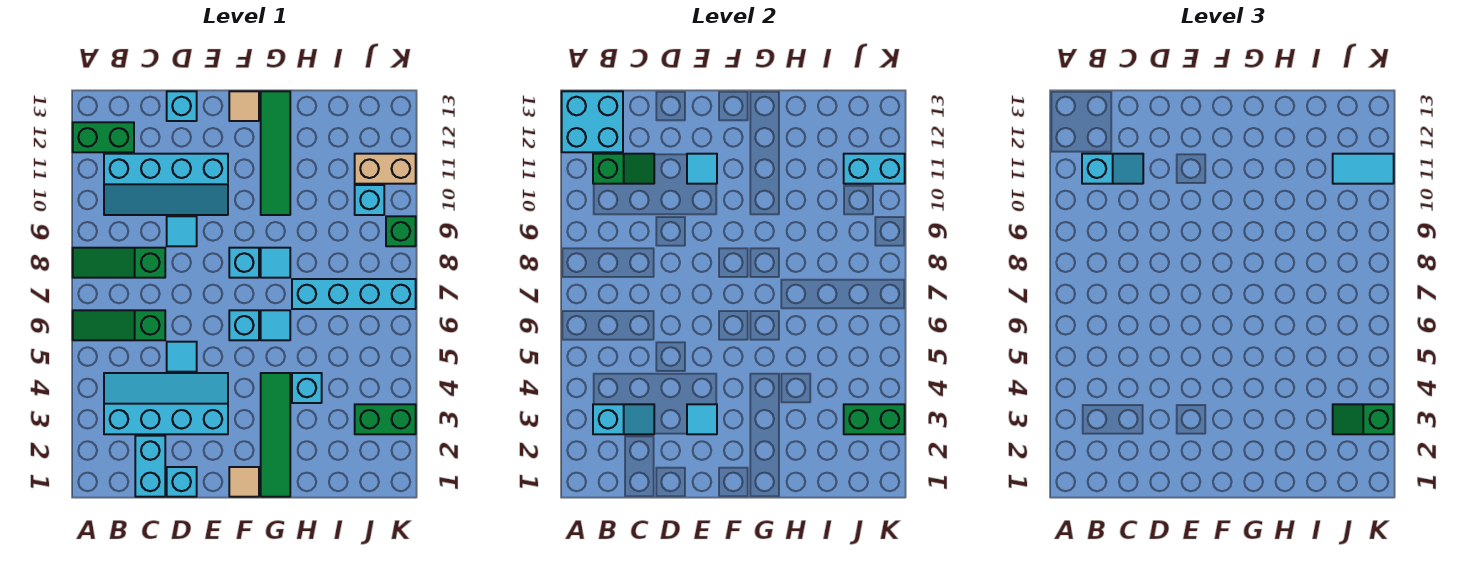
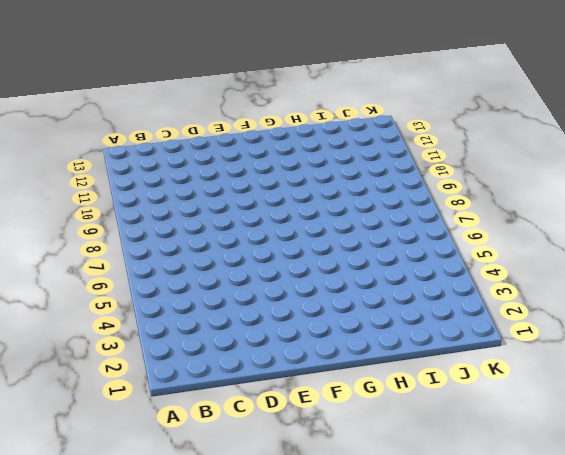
none -> green 1x3 slope [73,310,165,340]
none -> green 1x3 slope [73,248,165,278]
none -> green 1x2 brick [73,122,134,152]
none -> cyan 2x4 slope [104,373,228,434]

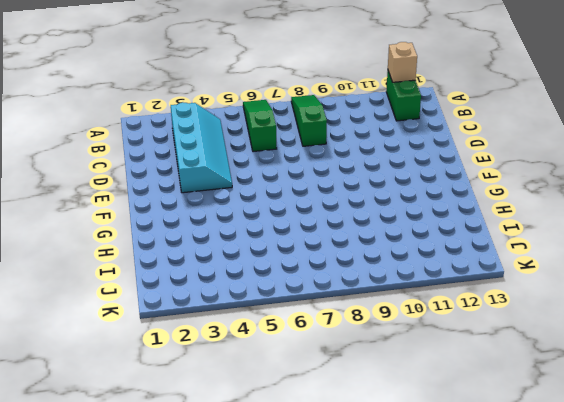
tan 1x1 brick [388,42,417,82] -> cyan 2x2 brick [562,91,623,152]
none -> cyan 2x4 slope [104,154,228,215]
none -> cyan 1x2 brick [135,436,165,497]
none -> cyan 1x1 brick [167,467,197,497]
none -> cyan 1x1 tile [167,342,197,372]

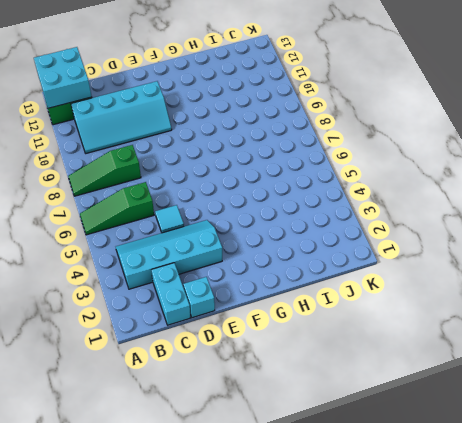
none -> cyan 1x1 tile [167,216,197,246]
none -> cyan 1x1 brick [167,91,197,121]
none -> tan 1x1 tile [229,467,259,497]
none -> cyan 1x1 brick [229,310,259,340]

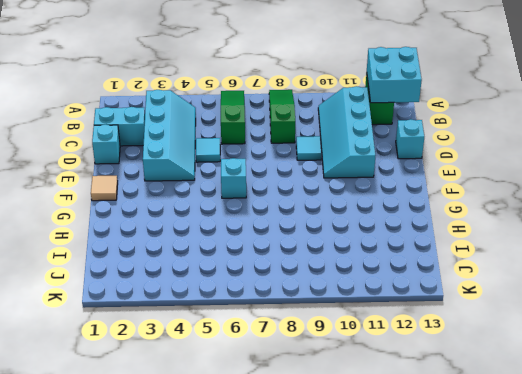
none -> cyan 1x1 brick [229,248,259,278]
none -> tan 1x1 tile [229,91,259,121]
none -> green 1x4 tile [261,373,290,497]
none -> cyan 1x1 tile [261,310,290,340]

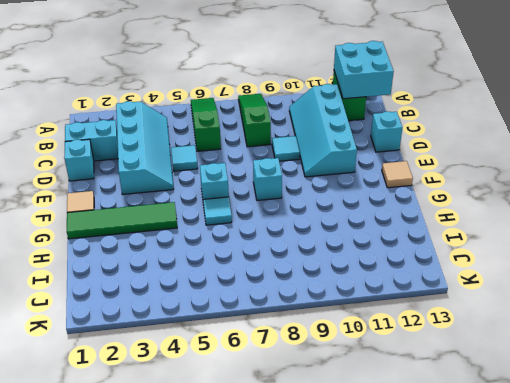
none -> cyan 1x1 tile [261,248,290,278]
none -> green 1x4 tile [261,91,290,215]
none -> cyan 1x1 brick [292,373,322,403]
none -> cyan 1x4 brick [292,279,416,309]

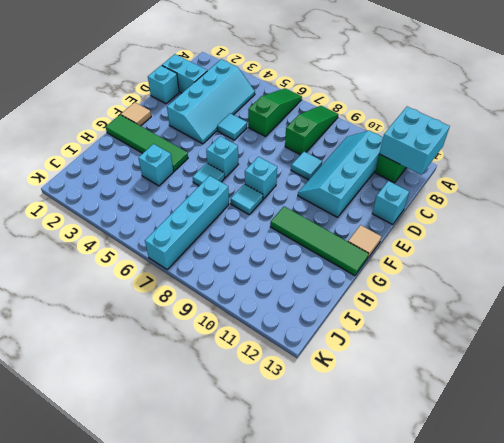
none -> green 1x2 brick [355,404,416,434]
none -> cyan 1x1 brick [355,185,384,215]
none -> tan 1x2 brick [355,154,416,184]
none -> green 1x1 brick [386,216,416,246]

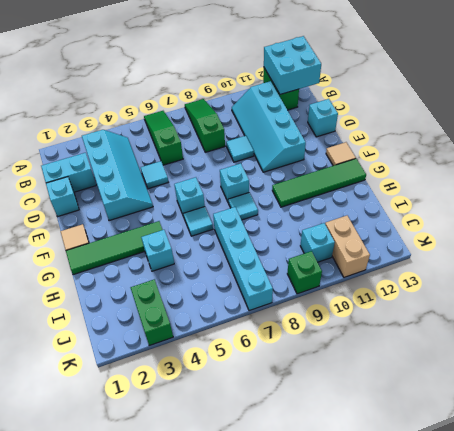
none -> cyan 1x2 slope [593,404,654,434]
none -> green 1x2 slope [593,154,654,184]
none -> cyan 1x1 tile [687,404,717,434]
none -> cyan 1x1 tile [687,154,717,184]

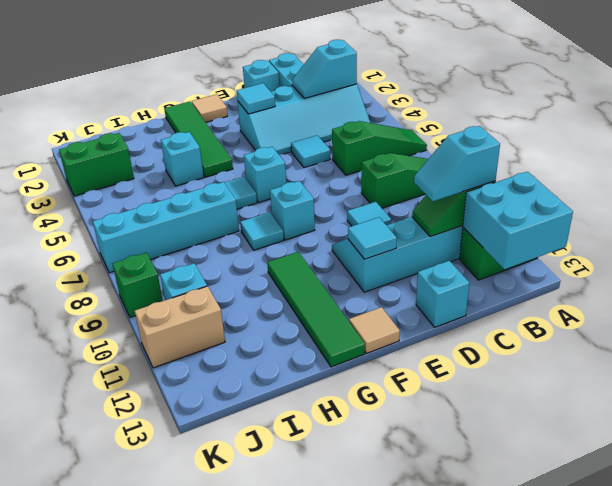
none -> green 1x2 brick [844,404,905,434]
none -> cyan 1x2 brick [844,154,905,184]
none -> green 1x2 slope [1333,404,1394,434]
none -> cyan 1x2 tile [1333,154,1394,184]

